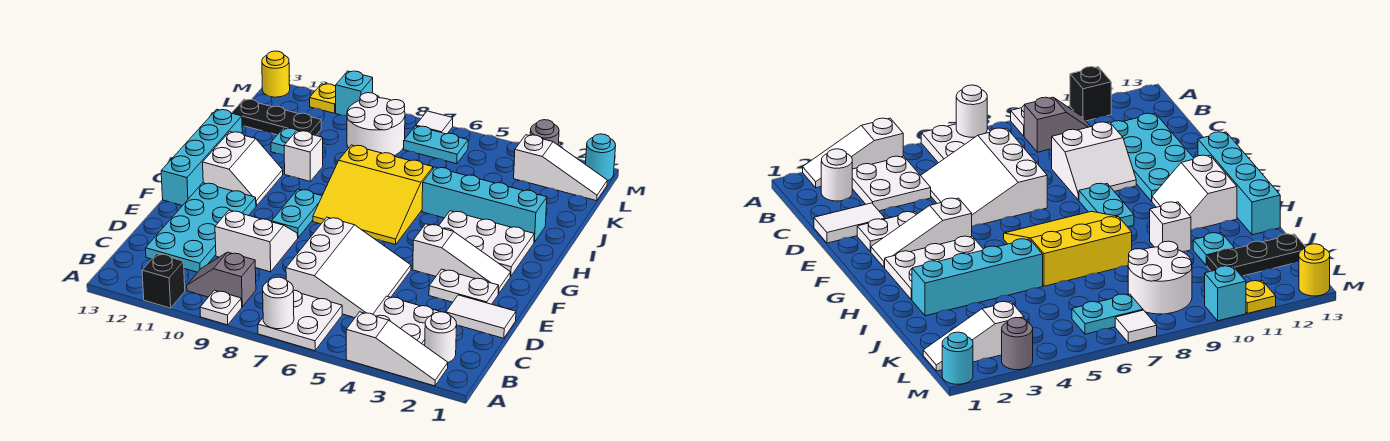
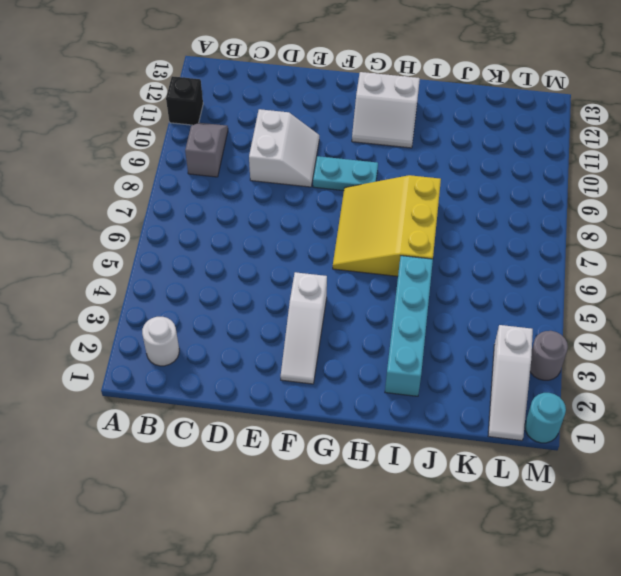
none -> white 1x3 slope [346,312,448,386]
none -> white 2x2 plate [258,290,342,351]
none -> white 1x1 plate [200,290,242,325]
none -> white 2x2 plate [373,296,440,346]

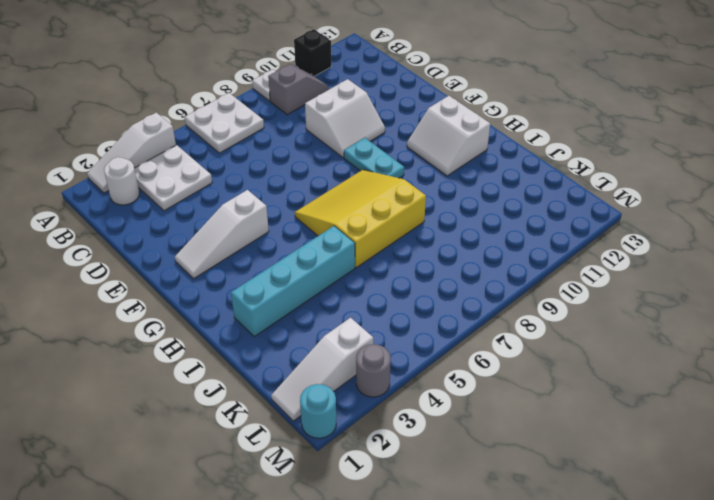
none -> white 3x3 slope [286,217,411,318]
none -> cyan 2x4 plate [146,183,256,272]
none -> white 1x2 tile [446,295,516,338]
none -> white 1x2 plate [429,269,499,304]

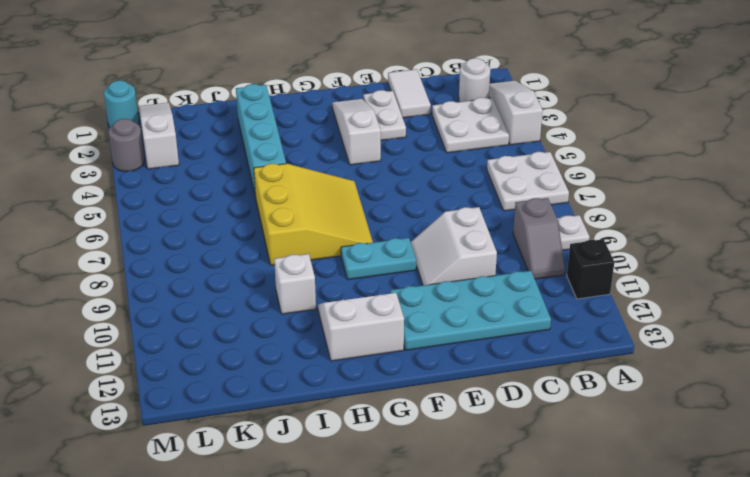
none -> white 3x3 slope [286,217,411,318]
none -> cyan 1x4 brick [161,109,242,206]
none -> white 2x3 plate [439,211,534,276]
none -> cyan 1x1 plate [271,128,297,155]

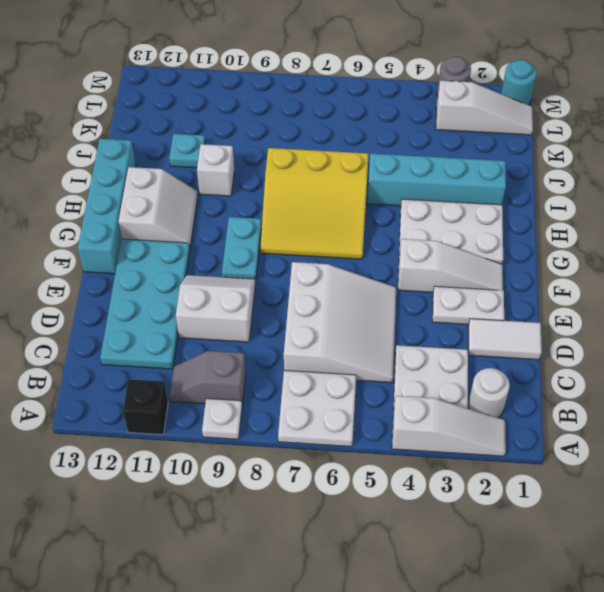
none -> white 2x2 round brick [347,93,405,156]
none -> black 1x3 plate [232,99,321,136]
none -> cyan 1x2 plate [404,126,468,164]
none -> white 1x1 tile [416,111,453,134]

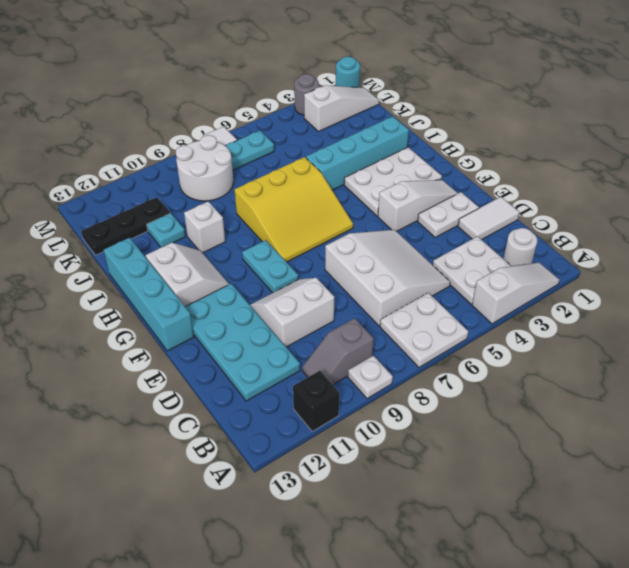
none -> cyan 1x1 brick [336,71,373,116]
none -> yellow 1x1 plate [310,84,336,113]
none -> yellow 1x1 round brick [262,51,290,97]
none -> white 1x1 round brick [263,277,294,329]

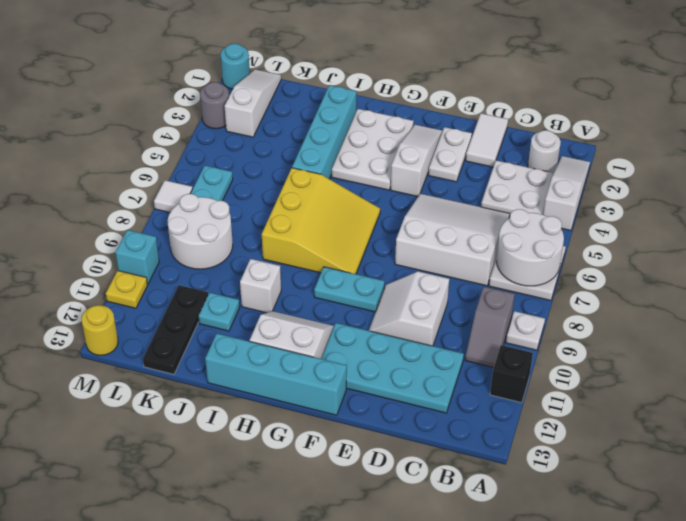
white 2x2 round brick [497,209,564,286] -> white 1x1 round brick [263,277,294,329]

